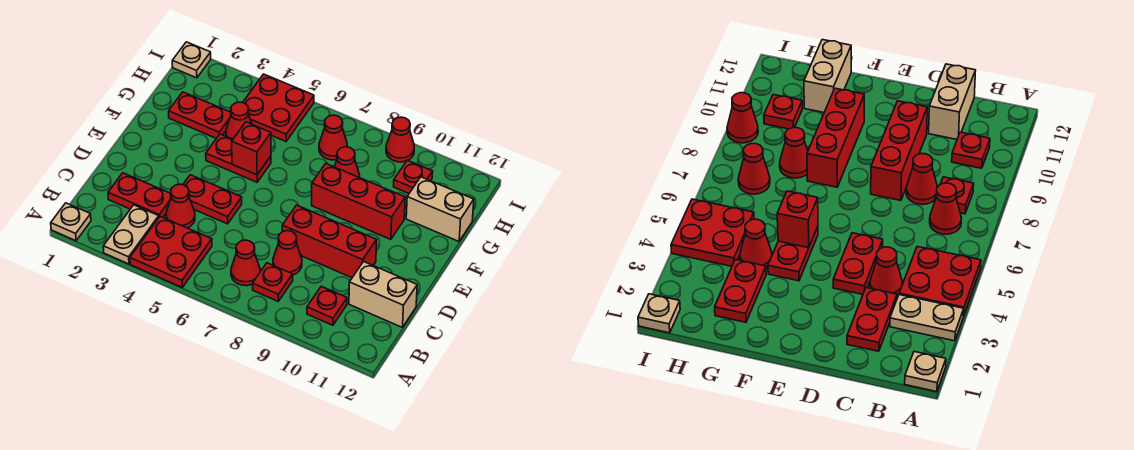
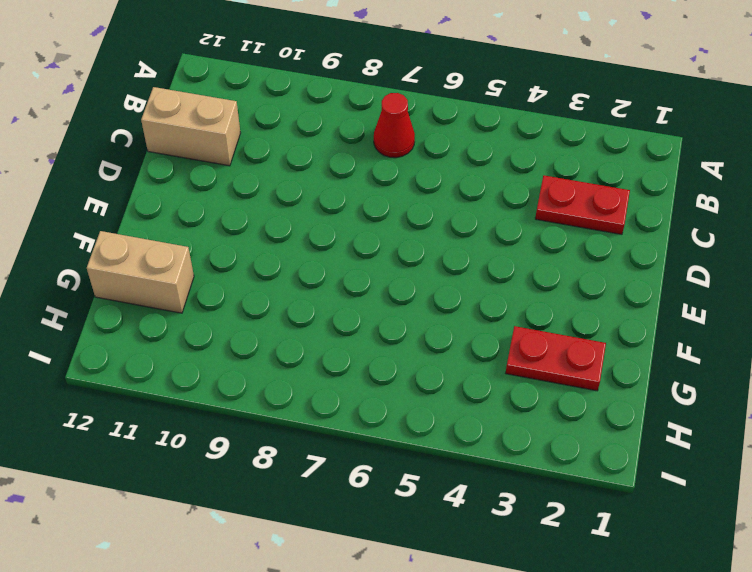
none -> tan 1x1 plate [51,203,91,241]
none -> tan 1x2 plate [103,205,159,264]
none -> red 2x2 plate [130,216,212,287]

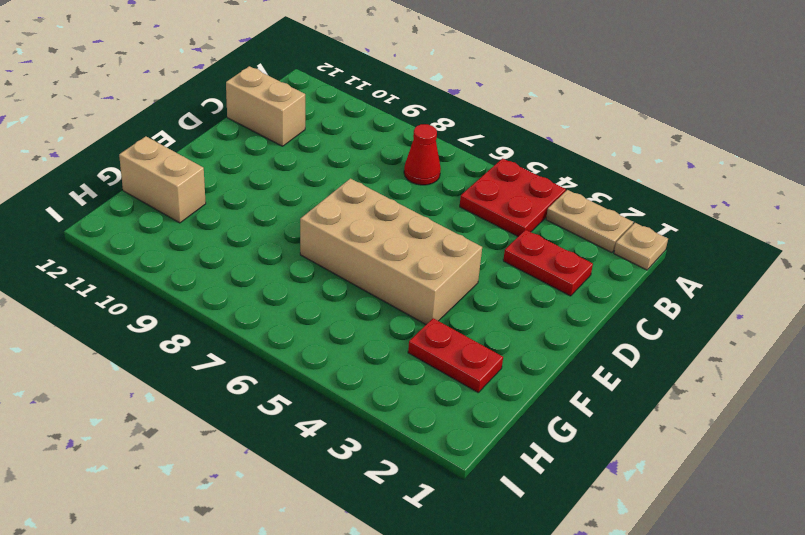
tan 1x2 plate [546,190,633,253] -> tan 1x2 plate turned to [103,205,159,264]
tan 2x4 brick [300,179,482,324] -> red 1x2 plate [206,134,271,182]
none -> red 1x1 plate [253,263,293,301]
none -> red 1x1 plate [307,286,347,325]
none -> red 1x1 cone [166,184,195,228]

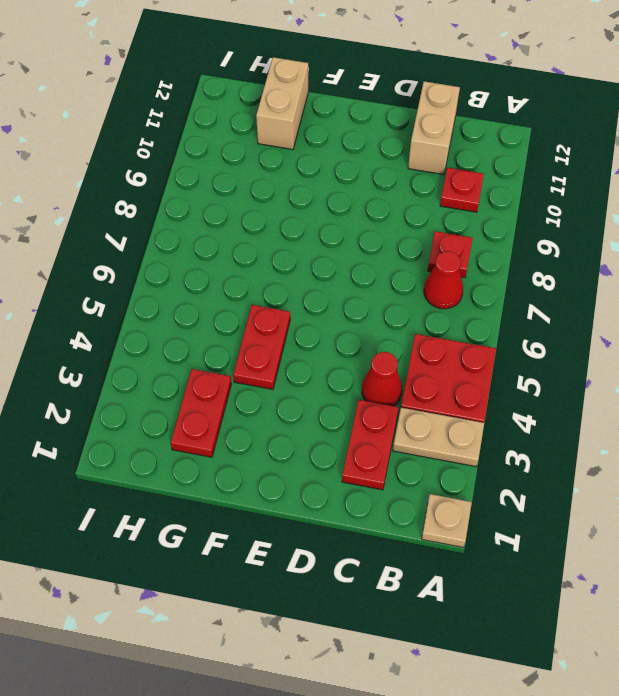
none -> red 1x1 cone [273,231,302,275]
none -> red 1x2 plate [183,175,242,224]
none -> red 1x3 brick [282,205,377,278]

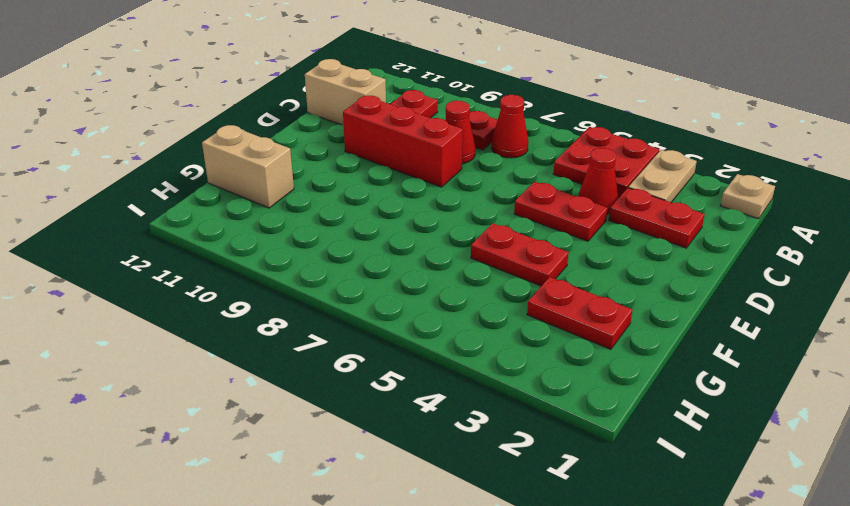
none -> red 1x3 brick [312,164,405,240]
none -> red 1x1 cone [226,102,252,139]
none -> red 1x1 cone [334,147,360,178]

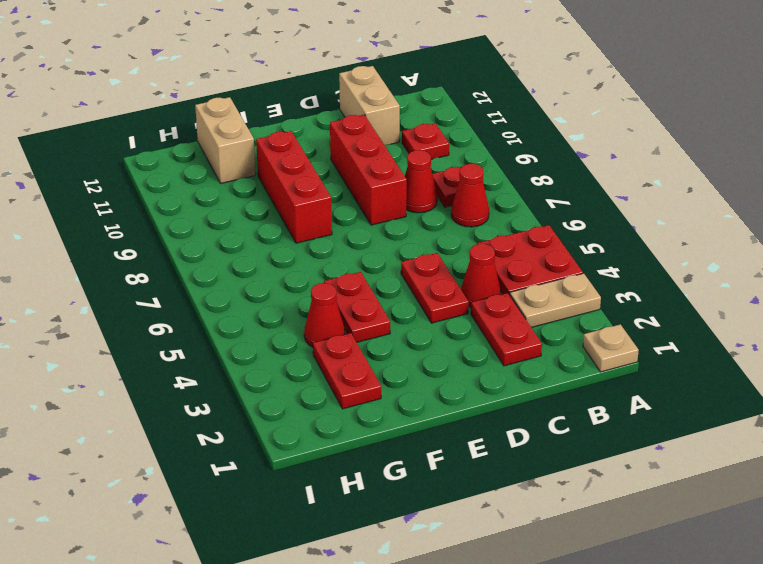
none -> red 1x1 cone [334,147,360,178]
none -> red 2x2 plate [243,74,314,141]
none -> red 1x1 cone [319,115,347,160]

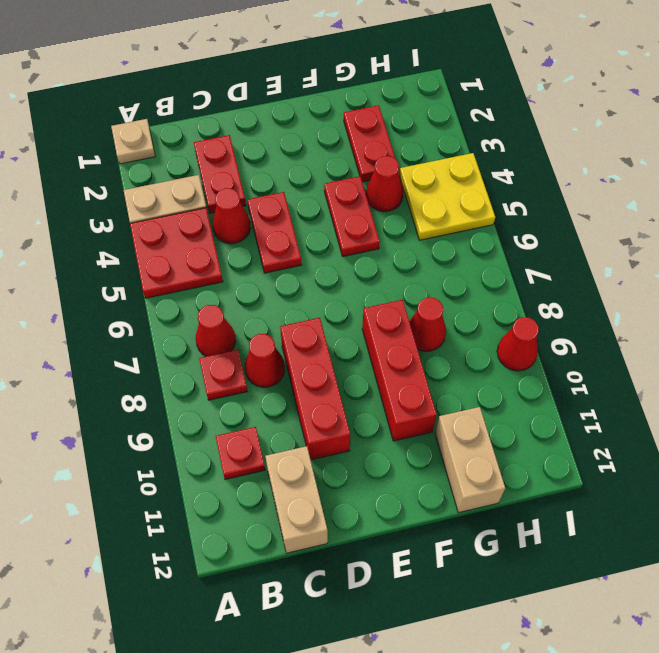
yellow 2x2 plate [399,153,495,240] -> red 2x2 plate [243,74,314,141]
none -> red 1x1 cone [319,115,347,160]
none -> red 1x1 plate [394,160,433,193]
none -> tan 1x1 plate [172,42,211,78]

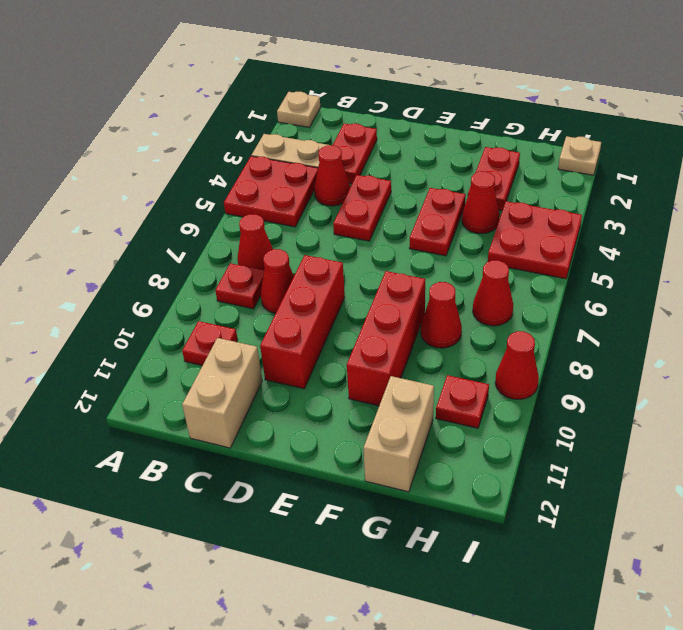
none -> red 1x1 brick [232,122,271,175]

